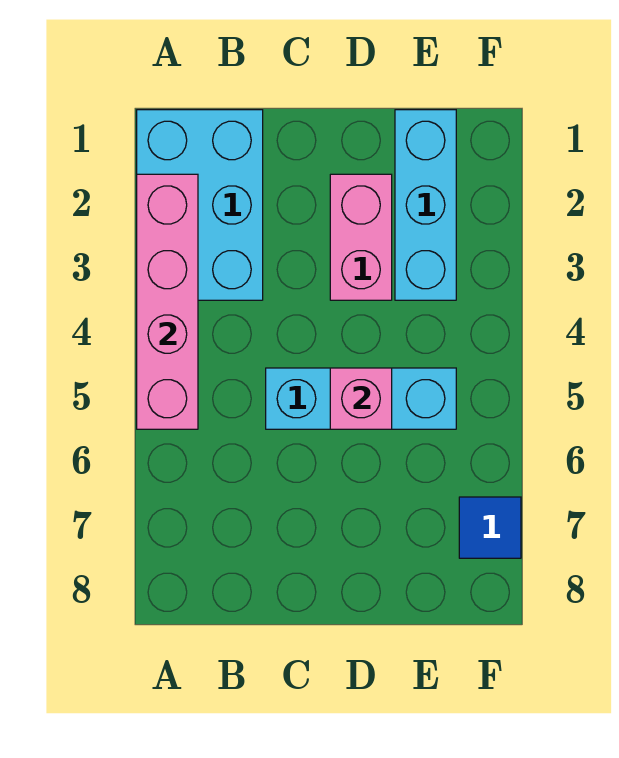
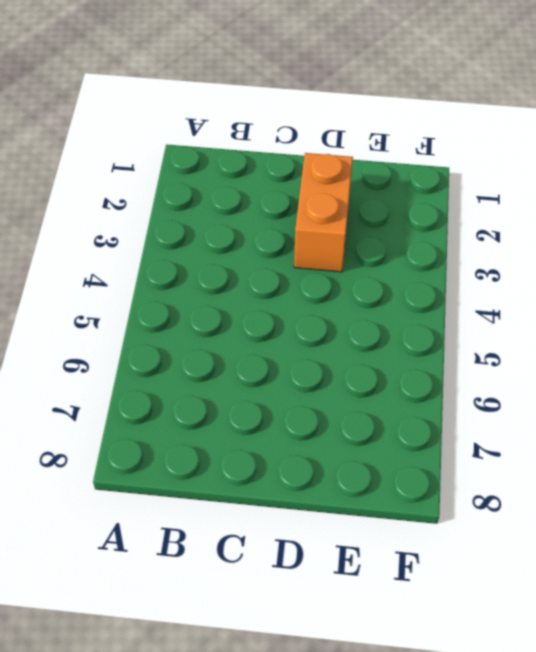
orange 1x2 brick [294,153,353,272] -> pink 1x2 brick [330,174,392,300]
none -> cyan 2x3 brick [137,110,263,300]
none -> cyan 1x3 brick [266,368,456,429]

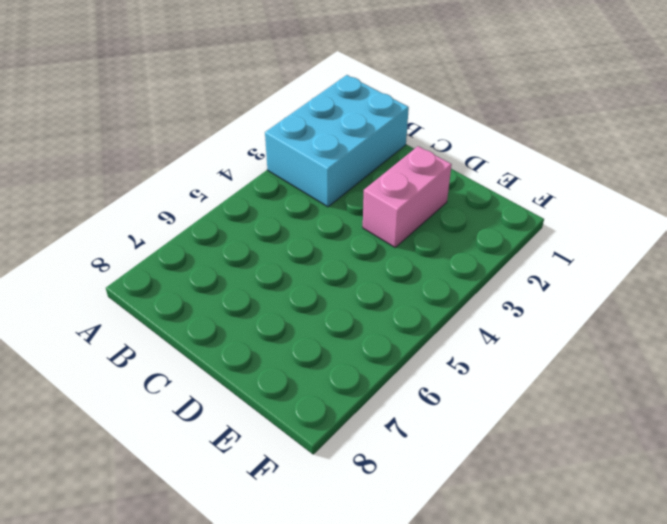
none -> cyan 1x3 brick [266,368,456,429]
none -> cyan 1x3 brick [395,110,456,300]

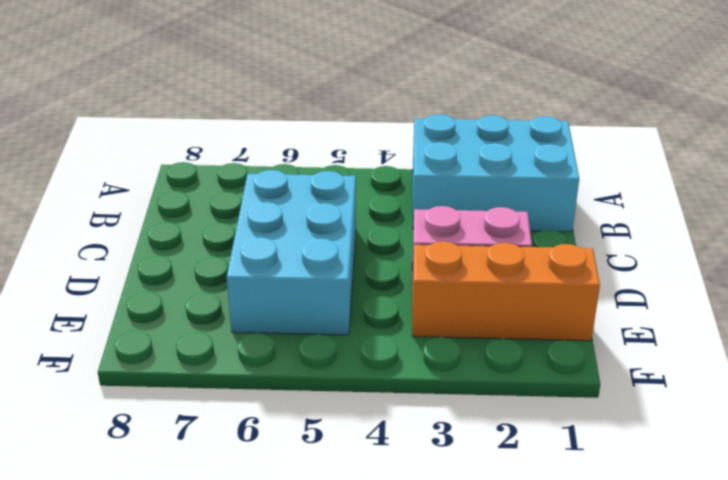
cyan 2x3 brick [227,170,356,335] -> cyan 1x3 brick [266,368,456,429]
orange 1x3 brick [412,241,600,341] -> cyan 1x3 brick [395,110,456,300]
none -> blue 1x1 tile [459,497,521,558]
none -> pink 1x4 brick [137,174,198,429]

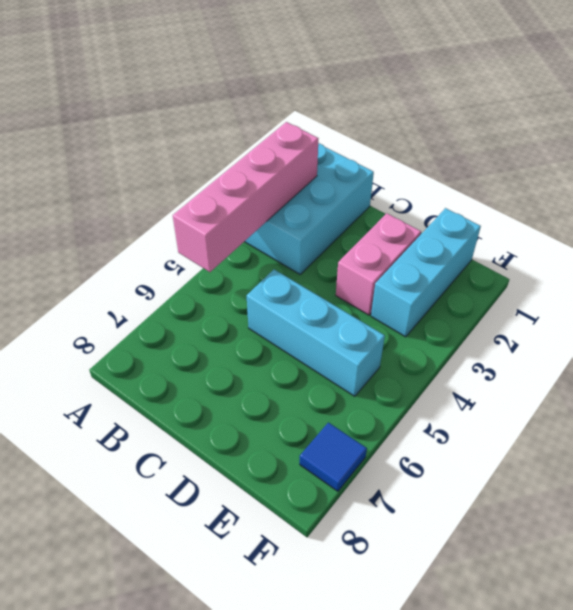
none -> pink 1x1 brick [330,368,392,429]

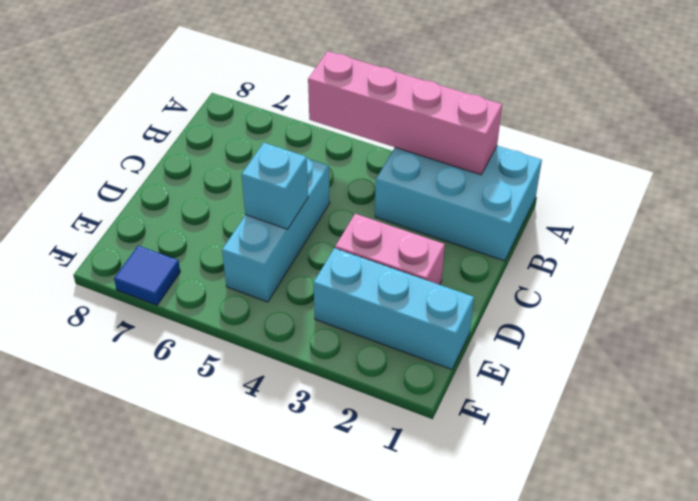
cyan 1x1 brick [242,143,308,229] -> pink 1x1 brick [330,368,392,429]

